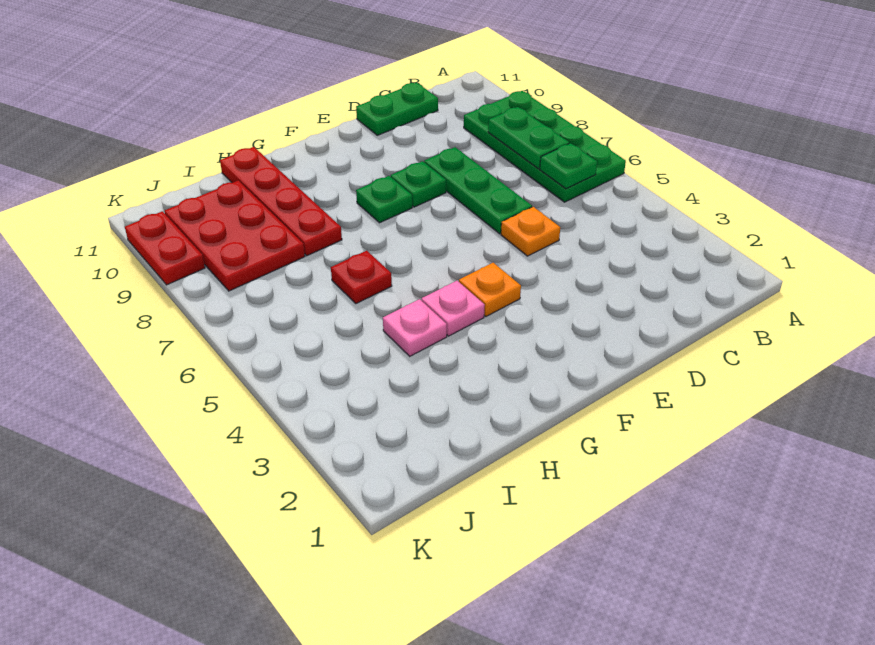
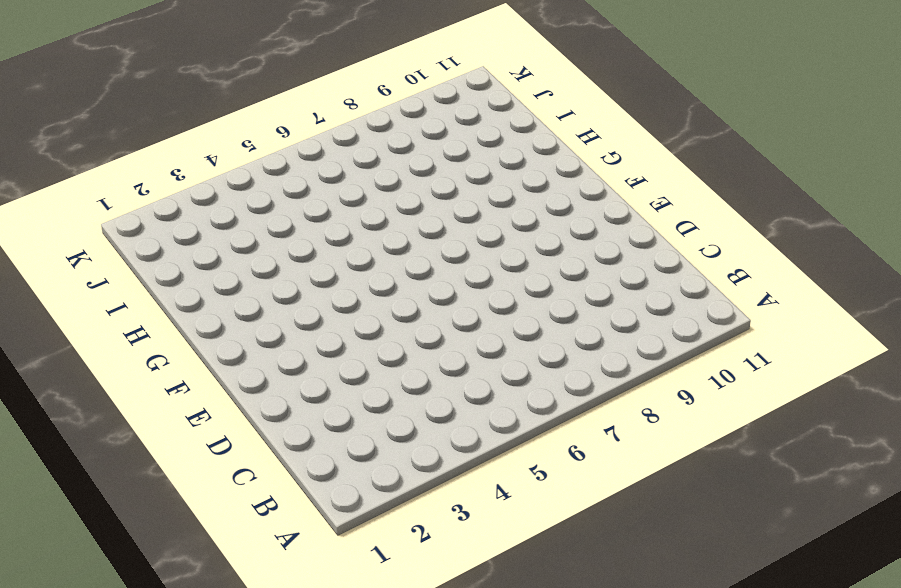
none -> green 2x4 plate [464,91,626,202]
none -> green 1x2 plate [356,83,438,135]
none -> orange 1x1 plate [501,207,560,256]

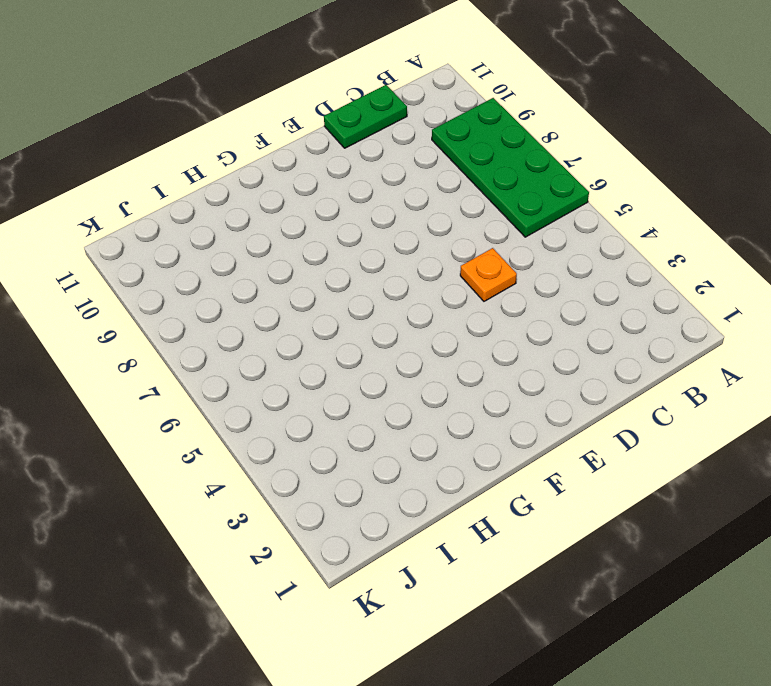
none -> green 1x3 plate [424,147,532,234]
none -> green 1x1 plate [391,161,446,207]
none -> orange 1x1 plate [459,263,521,317]

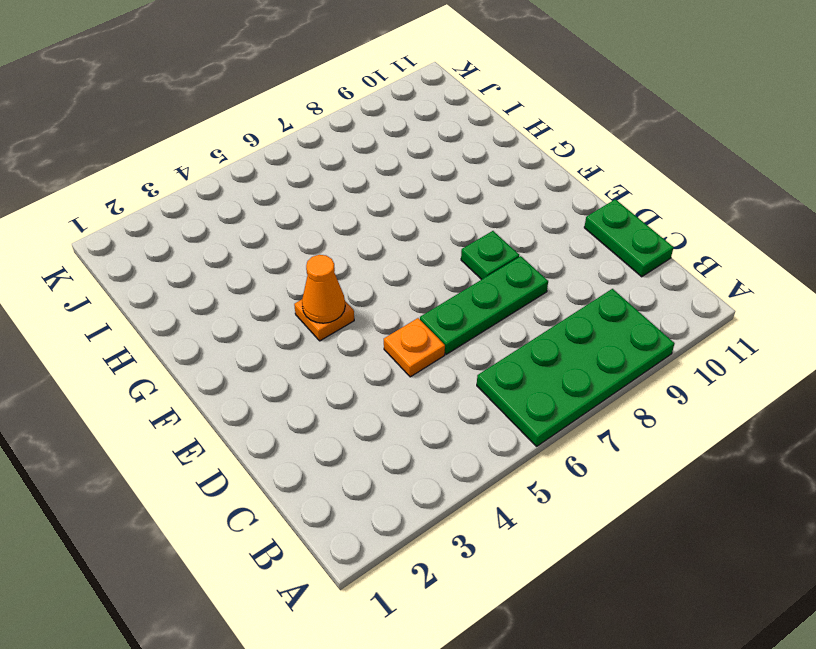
orange 1x1 cone [302,255,345,323] -> none
none -> green 1x1 plate [356,176,412,223]
none -> pink 1x1 plate [422,281,485,336]
none -> pink 1x1 plate [383,299,447,356]

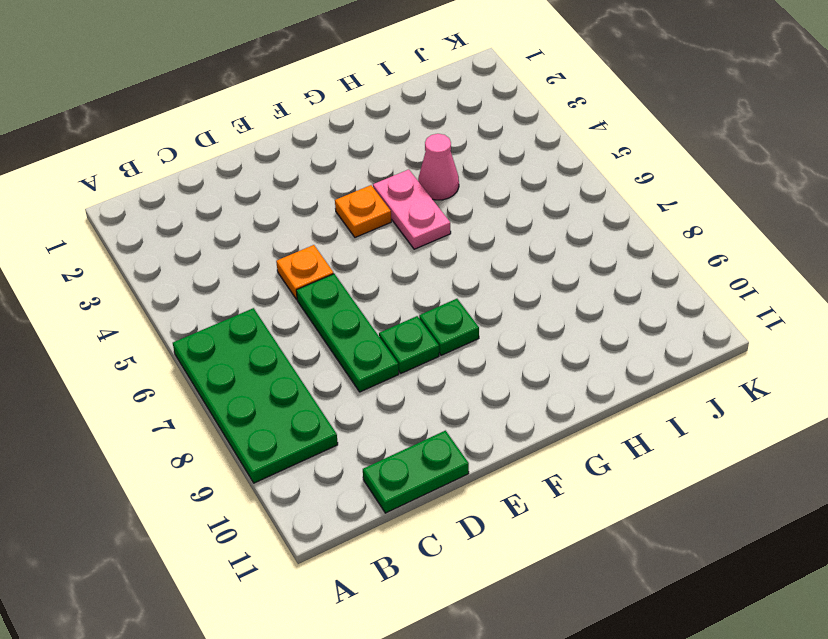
pink 1x2 plate [373,170,451,249] -> pink 1x1 plate [422,281,485,336]
pink 1x1 cone [418,134,459,200] -> pink 1x1 plate [383,299,447,356]
none -> red 1x1 plate [331,251,392,304]
none -> red 1x4 plate [220,147,342,256]
none -> red 2x3 plate [165,180,305,291]

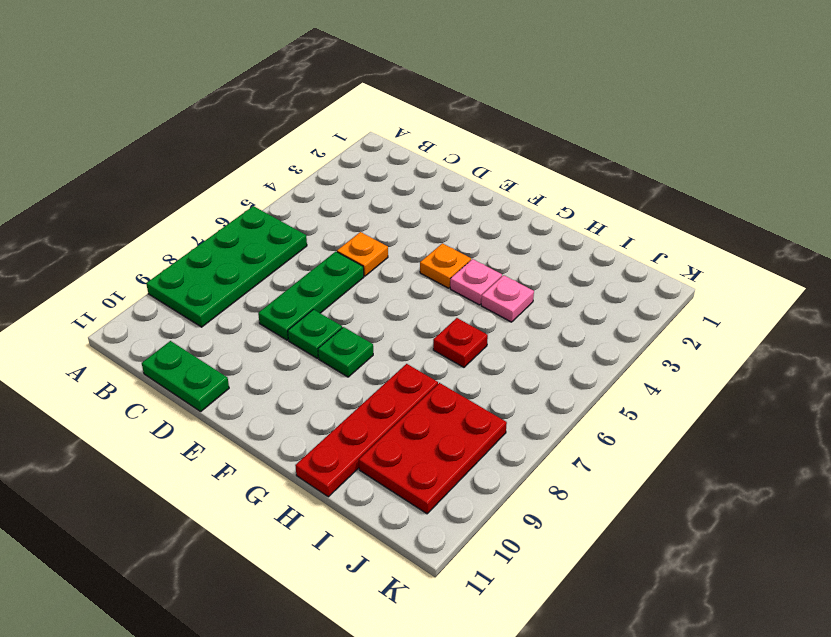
none -> red 1x2 plate [125,211,205,285]
none -> green 1x1 plate [540,143,597,189]
none -> green 1x2 plate [488,107,569,169]

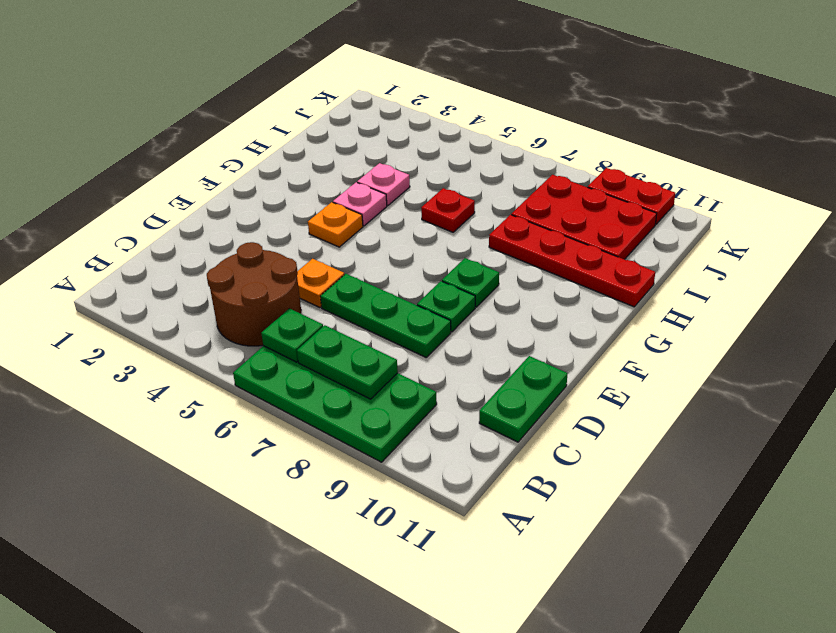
brown 2x2 round brick [207,242,301,346] -> none

